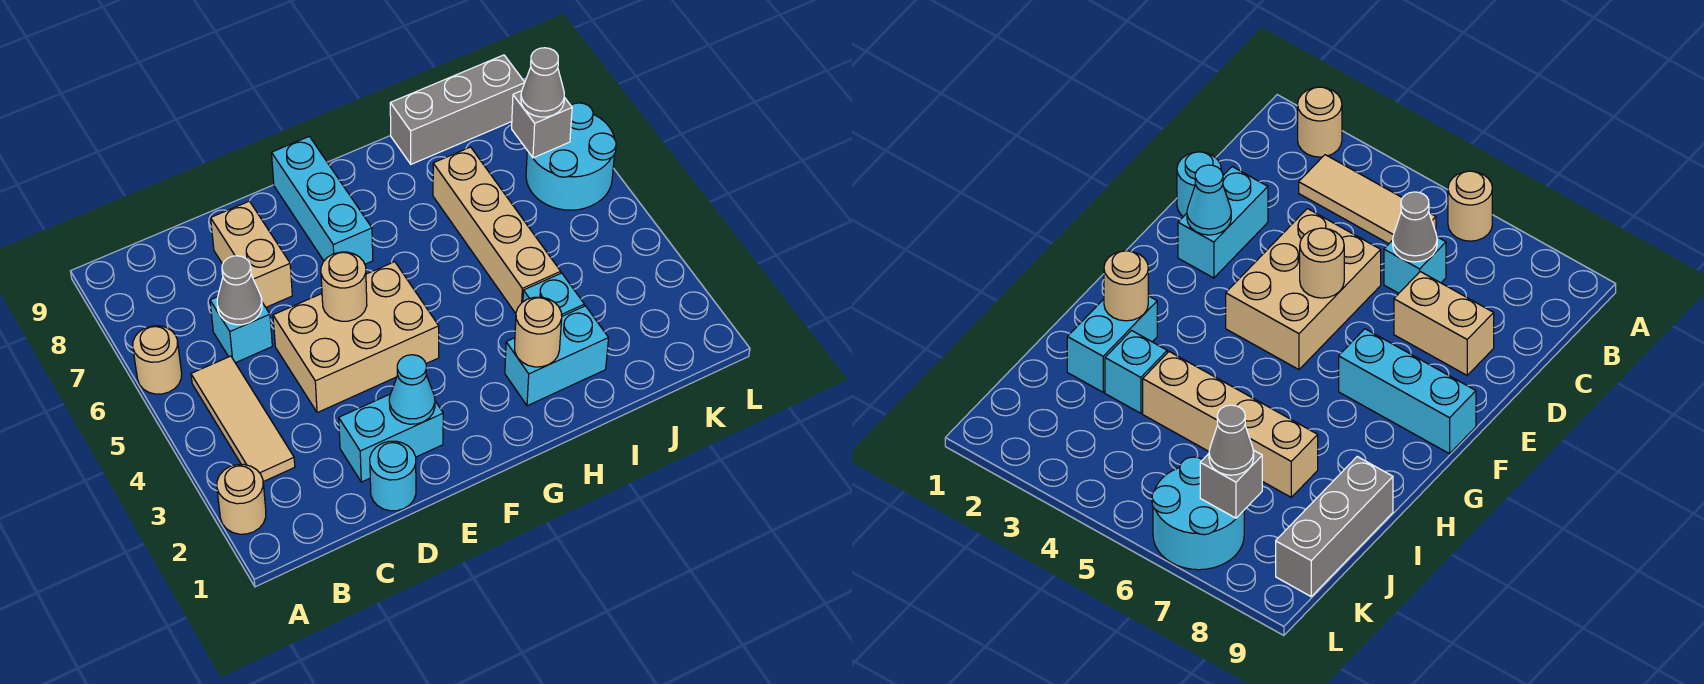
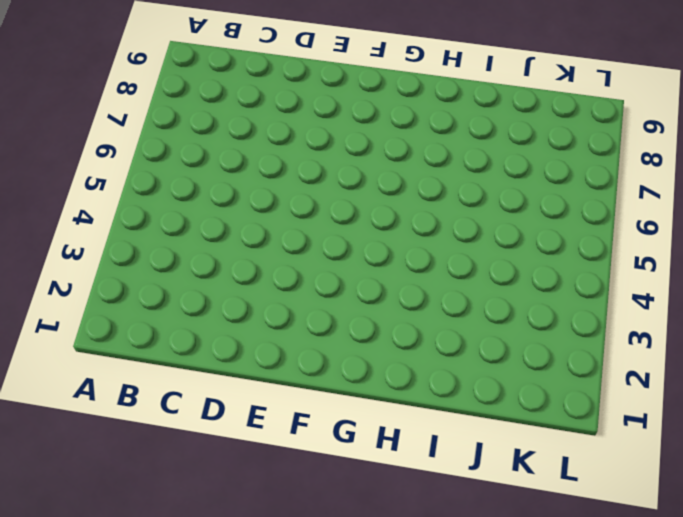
none -> tan 1x1 round brick [217,464,266,534]
none -> tan 1x1 round brick [133,326,182,394]
none -> tan 1x3 tile [191,356,295,482]

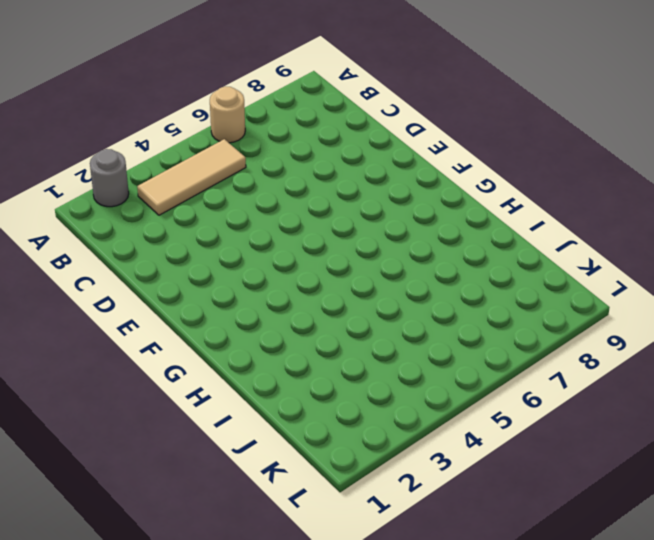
grey 1x1 round brick [90,149,129,207] -> tan 1x1 round brick [217,464,266,534]
none -> cyan 1x1 brick [210,297,272,363]
none -> cyan 1x1 round brick [370,441,416,511]
none -> cyan 1x2 brick [339,394,443,482]

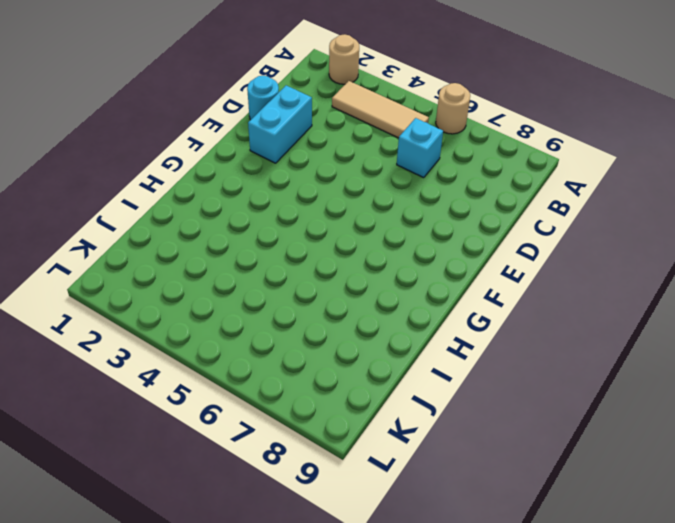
none -> tan 2x3 brick [273,262,439,413]
none -> tan 1x2 brick [211,201,292,307]
none -> cyan 1x3 brick [272,136,373,264]

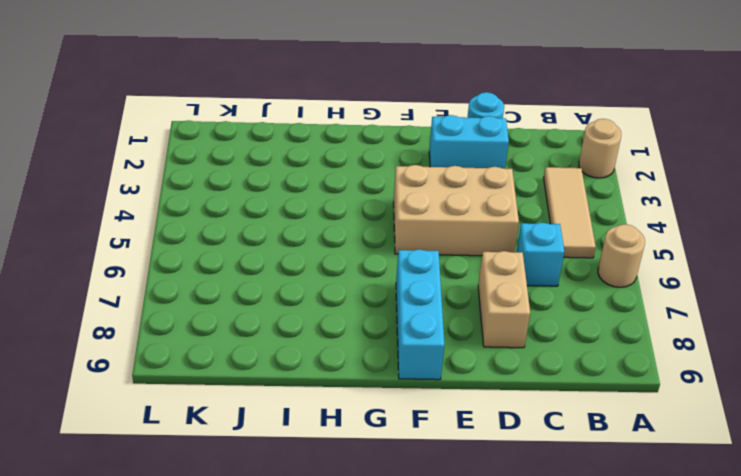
none -> cyan 1x2 brick [505,306,609,406]
none -> cyan 1x1 brick [523,273,584,316]
none -> tan 1x4 brick [433,147,561,313]

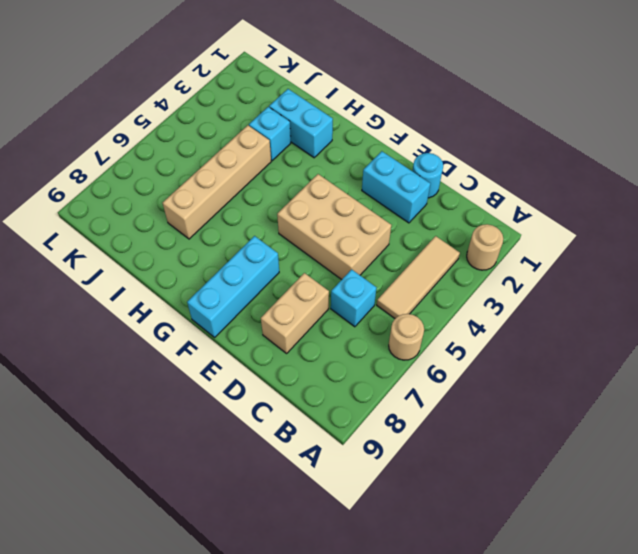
none -> grey 1x3 brick [390,55,525,164]
none -> cyan 2x2 round brick [526,103,616,210]
none -> grey 1x1 cone [217,256,262,325]

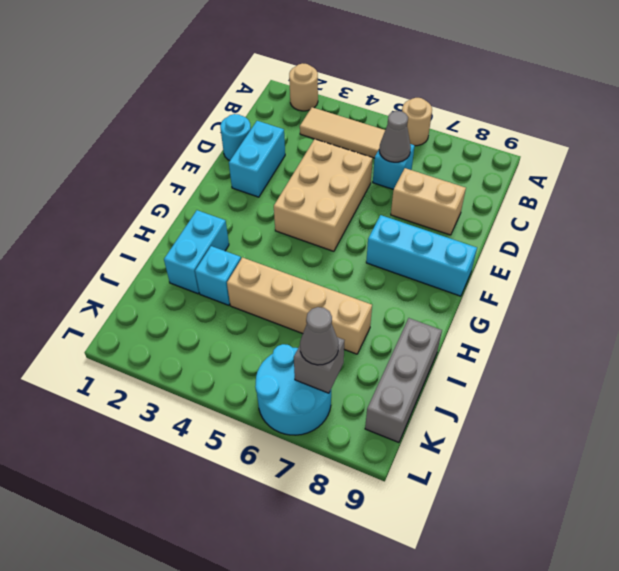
none -> cyan 1x1 cone [389,355,435,424]
none -> tan 1x1 round brick [321,252,367,321]
none -> tan 1x1 round brick [515,297,562,367]

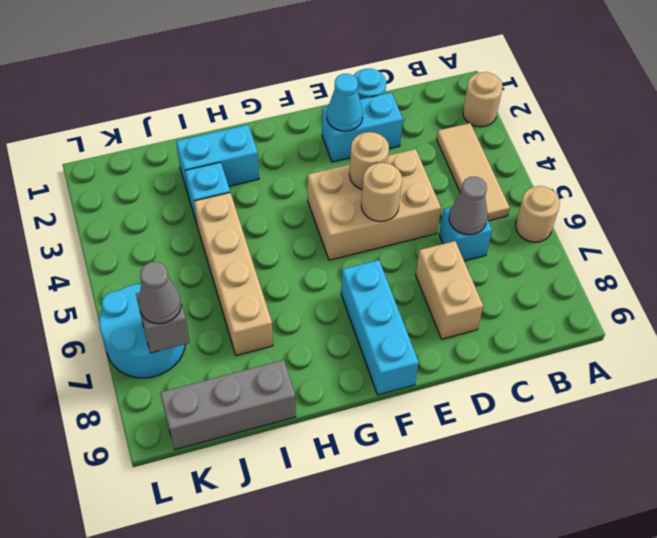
tan 1x1 round brick [349,132,389,189] -> tan 1x1 round brick moved to [515,297,562,367]

